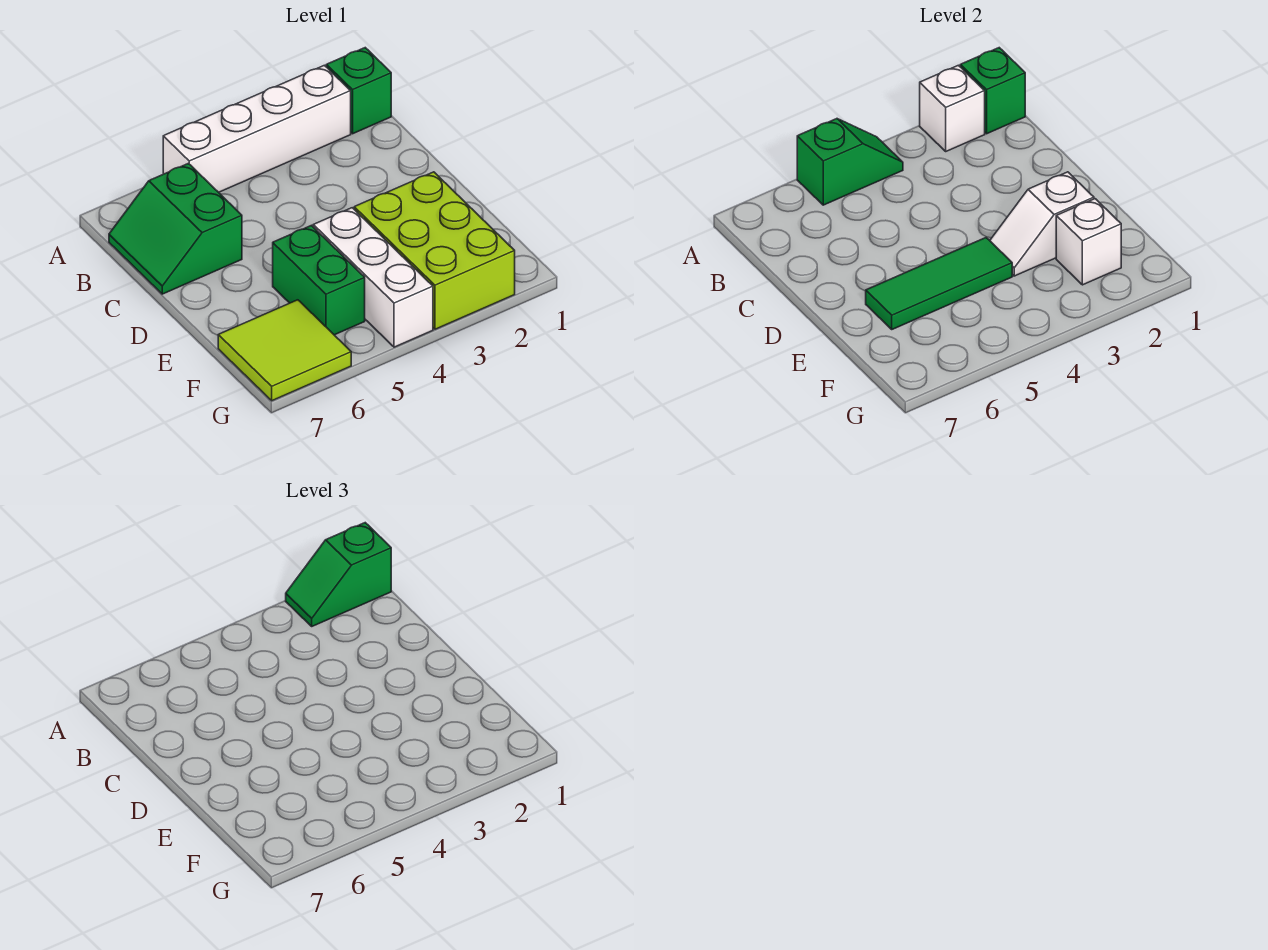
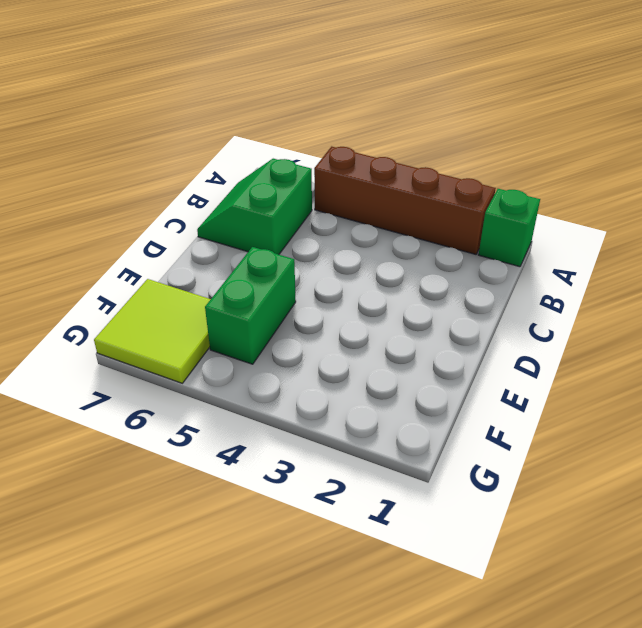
brown 1x4 brick [314,147,496,254] -> white 1x4 brick [163,65,351,192]
none -> lime 2x3 brick [354,172,515,329]
none -> white 1x3 brick [313,208,433,347]
none -> green 1x1 brick [960,48,1025,134]

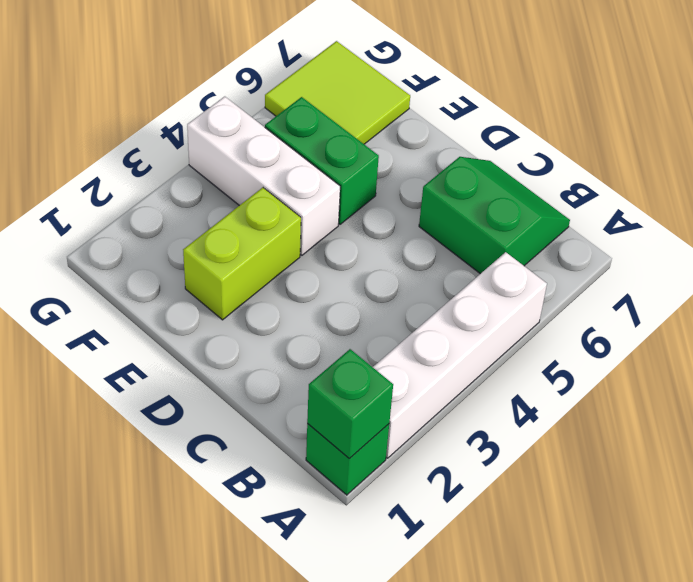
lime 1x2 brick [183,188,301,320] -> lime 2x3 brick [354,172,515,329]
none -> white 1x1 brick [920,65,985,151]
none -> green 1x2 slope [797,119,903,205]
none -> white 1x2 slope [990,172,1094,276]

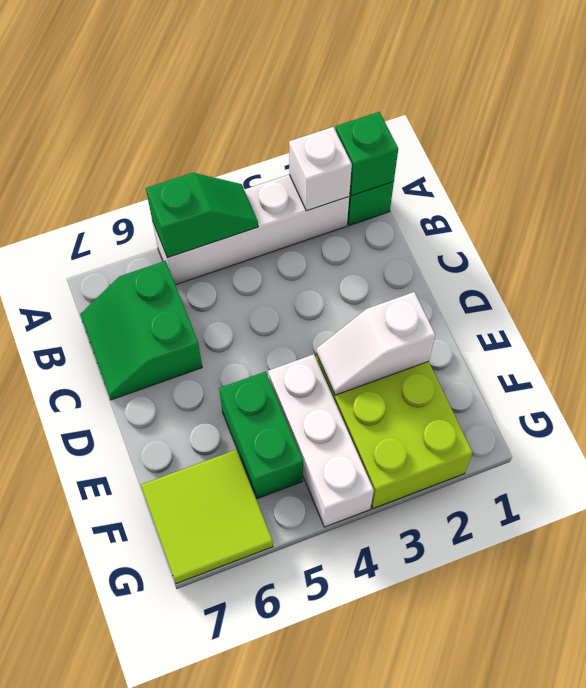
none -> green 1x3 tile [866,238,1012,329]
none -> white 1x1 brick [1056,199,1121,285]
none -> green 1x2 slope [286,523,391,626]

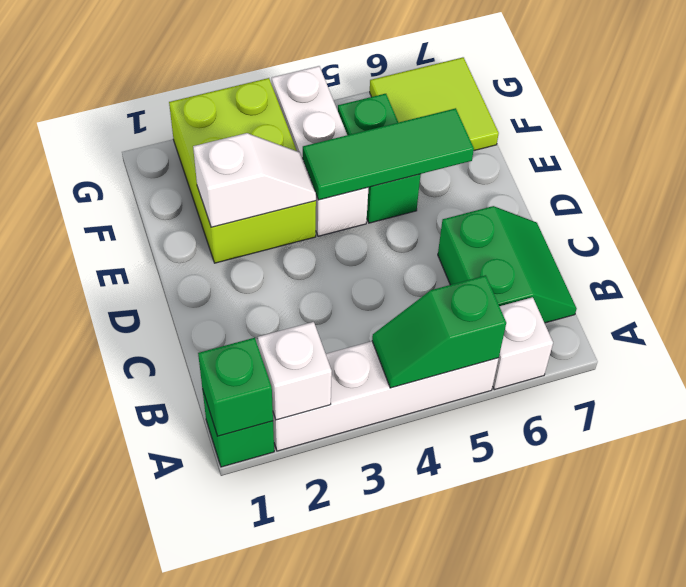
white 1x1 brick [493,297,553,390] -> white 1x1 brick moved to [1056,199,1121,285]
none -> green 1x2 slope [286,523,391,626]

